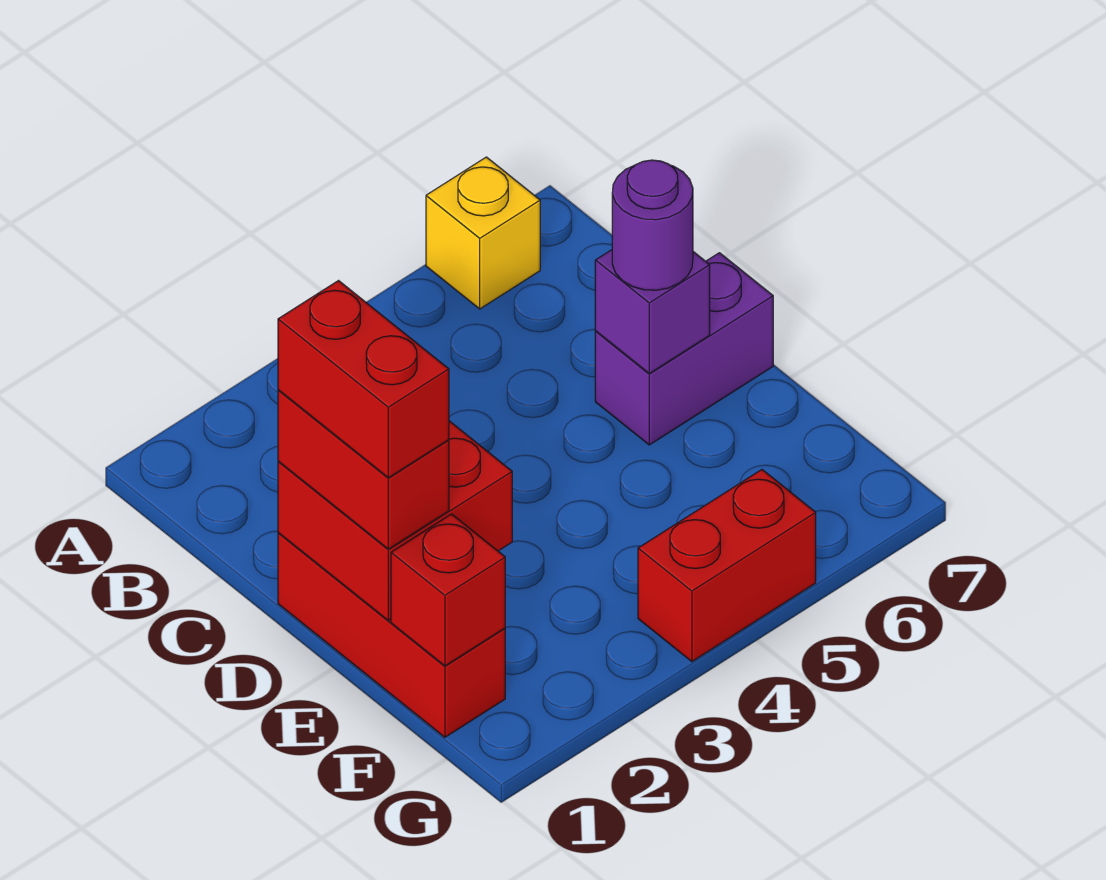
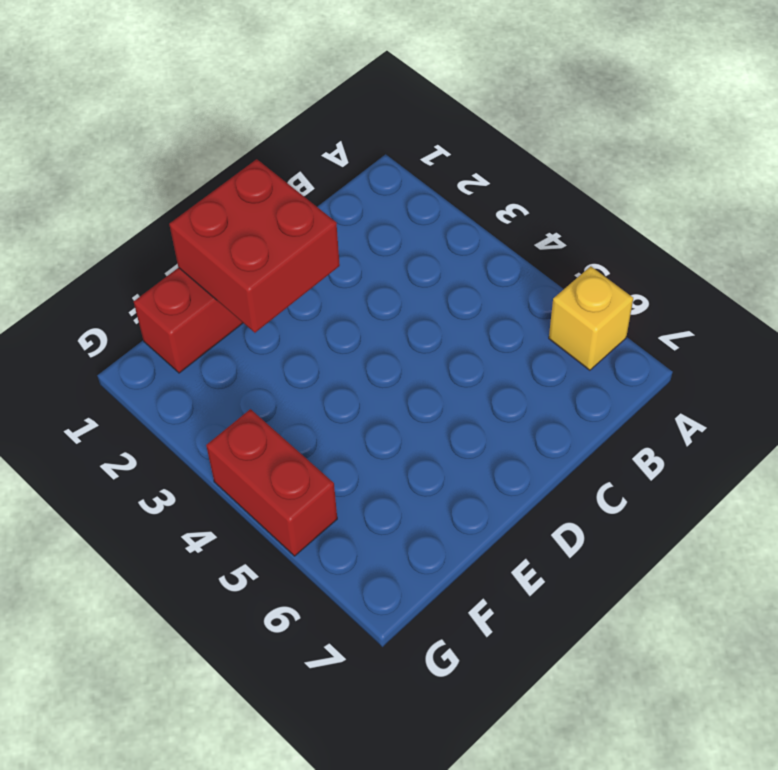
none -> purple 1x2 brick [595,253,773,445]
none -> purple 1x1 brick [595,250,710,373]

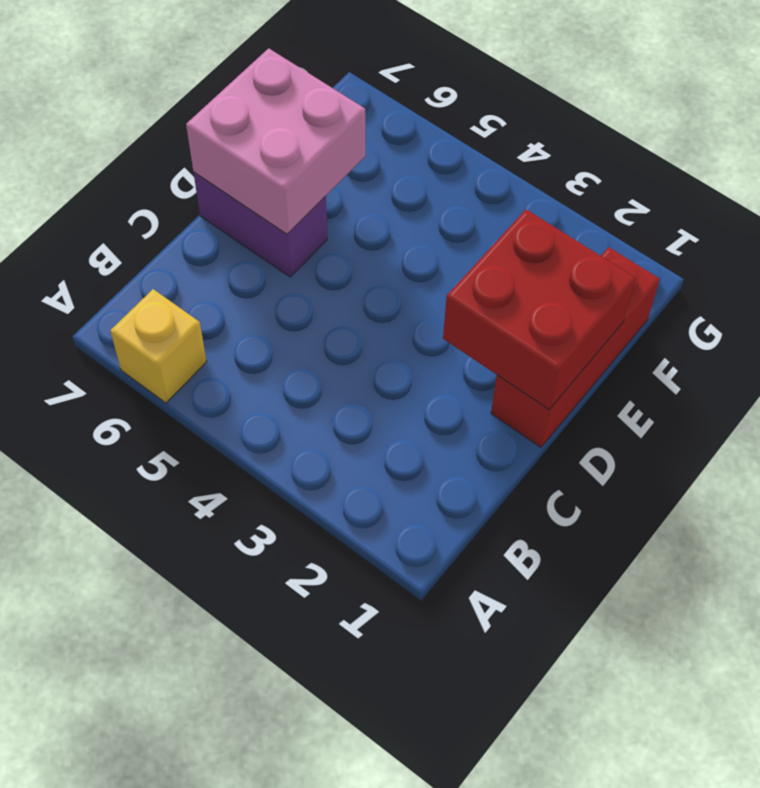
pink 2x2 brick [186,48,365,234] -> purple 1x1 brick [595,250,710,373]
none -> red 1x2 brick [638,470,816,662]
none -> red 1x1 brick [391,514,505,666]

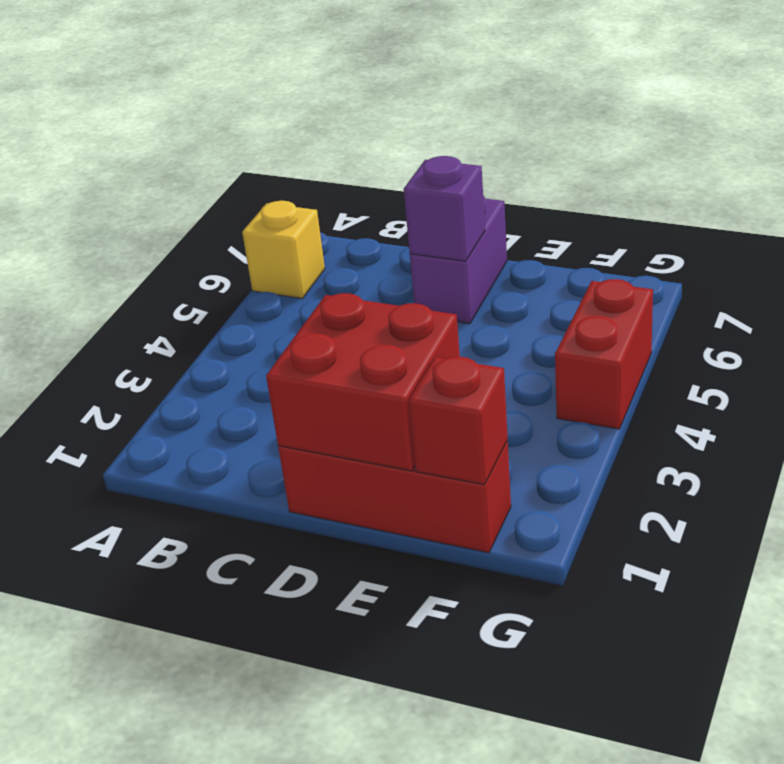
none -> red 1x2 brick [278,390,449,549]
none -> purple 1x1 round brick [612,160,693,290]

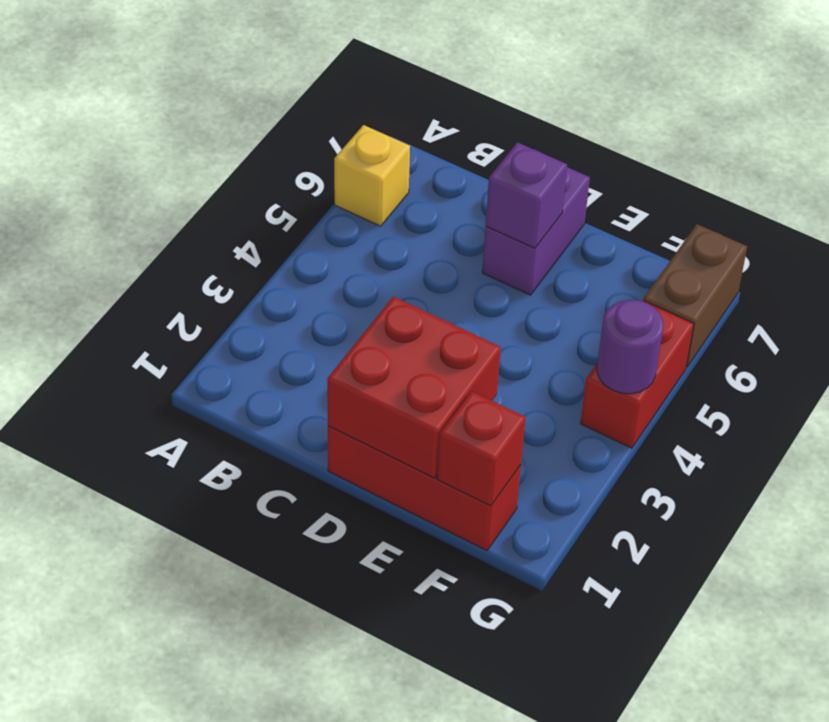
purple 1x1 round brick [597,300,663,394] -> purple 1x1 round brick moved to [612,160,693,290]
brown 1x2 brick [643,224,747,367] -> none
none -> red 1x2 brick [278,390,449,549]
none -> red 1x2 brick [278,281,449,478]

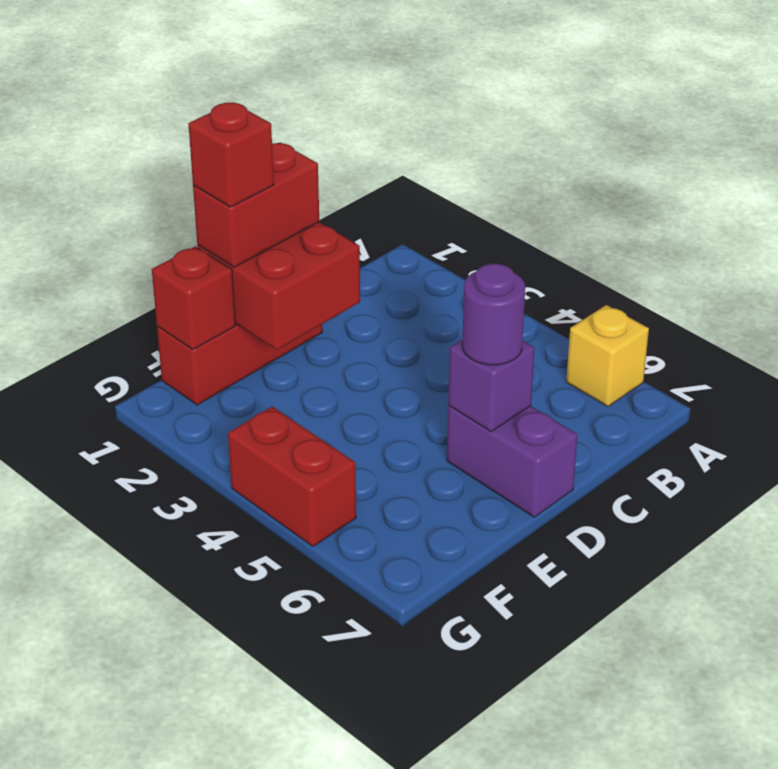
red 1x1 brick [188,102,274,207] -> red 1x2 brick [278,281,449,478]

